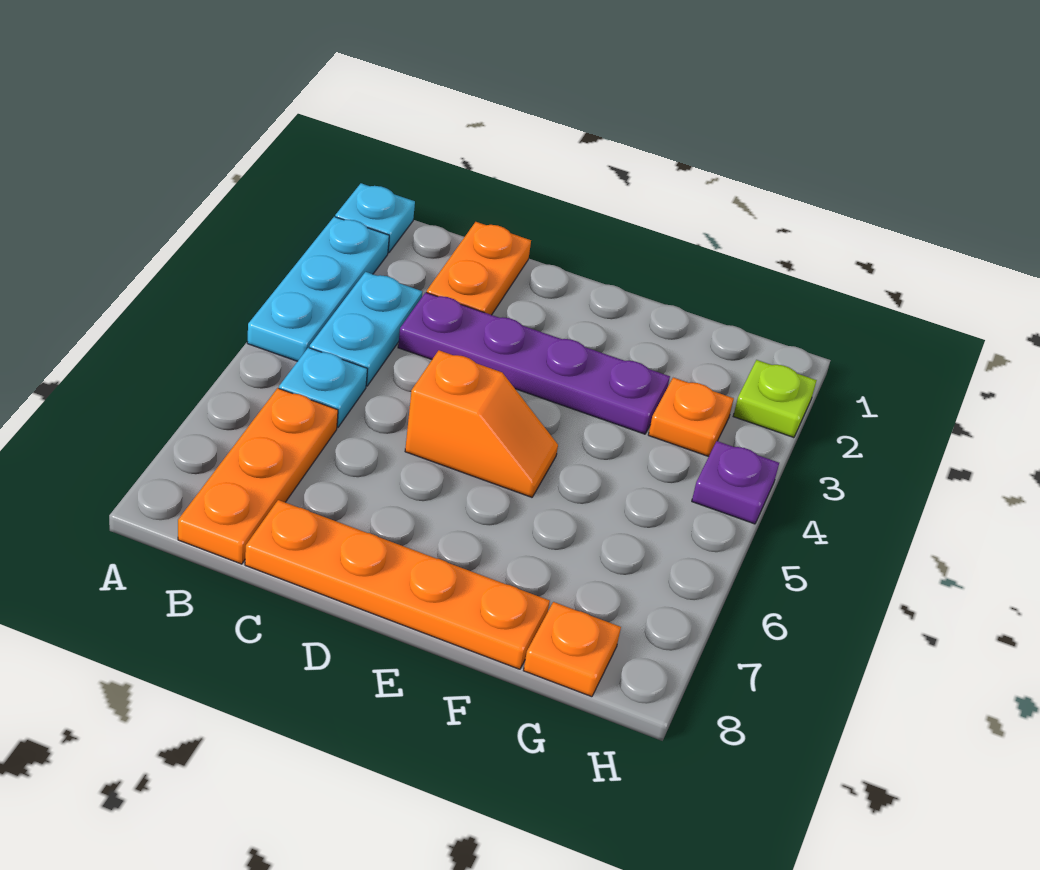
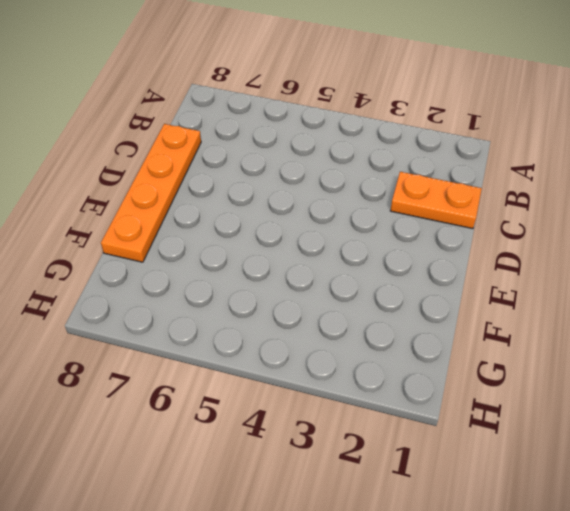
none -> cyan 1x1 plate [335,183,415,253]
none -> cyan 1x3 plate [247,217,389,361]
none -> cyan 1x2 plate [310,272,422,386]

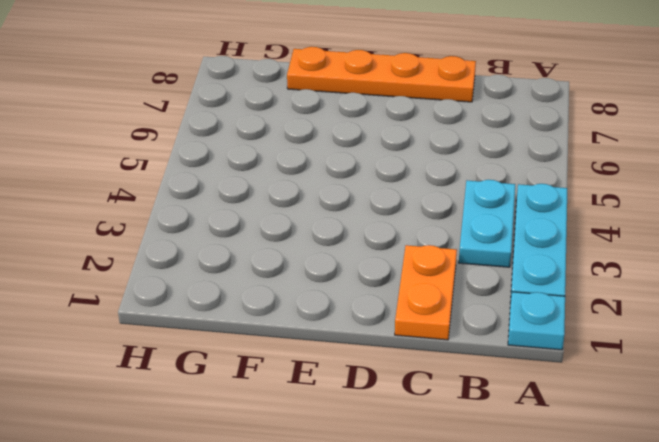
none -> cyan 1x1 plate [279,348,367,427]
none -> orange 1x3 plate [178,388,338,564]
none -> purple 1x4 plate [398,292,670,434]

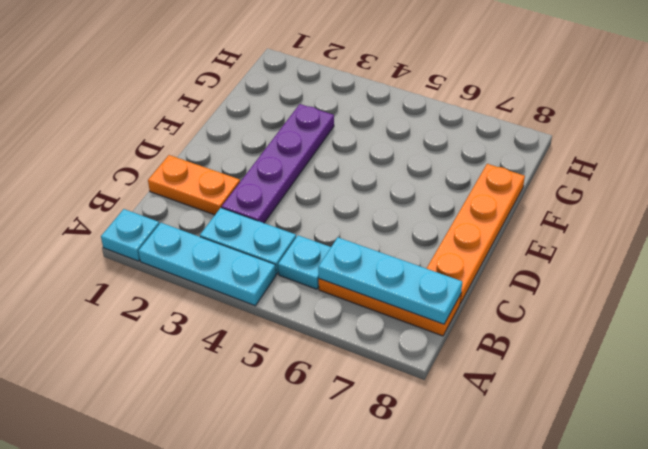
cyan 1x3 plate [318,238,462,324] -> none
none -> orange 1x2 slope [405,350,558,497]
none -> orange 1x1 plate [648,378,734,457]
none -> orange 1x1 plate [523,602,621,697]

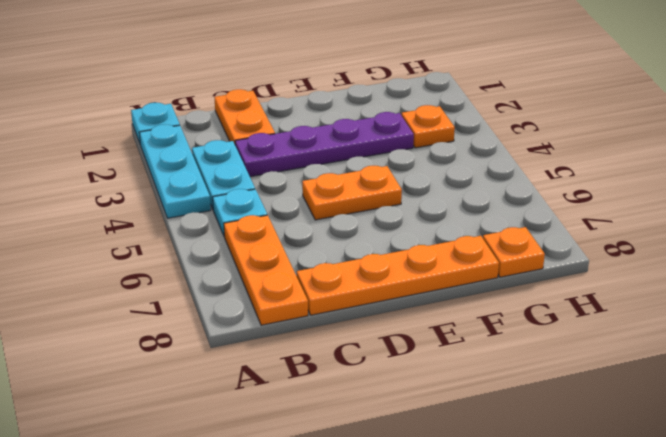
orange 1x2 plate [302,165,402,220] -> orange 1x2 slope [405,350,558,497]
none -> lime 1x1 plate [733,360,817,438]
none -> purple 1x1 plate [692,441,779,524]

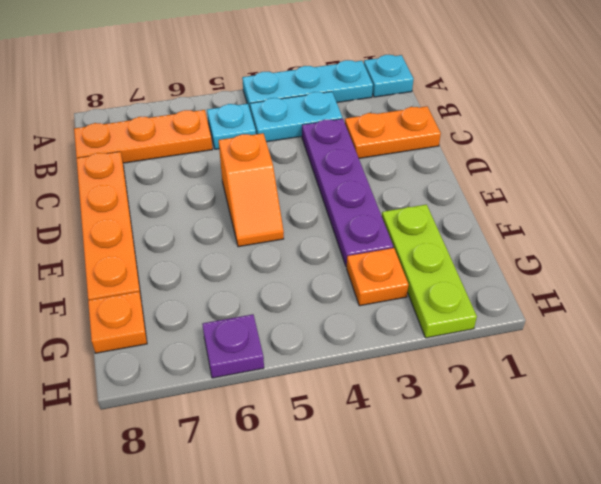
lime 1x3 plate [382,204,477,338] -> lime 1x1 plate [733,360,817,438]
purple 1x1 plate [202,314,264,378] -> purple 1x1 plate moved to [692,441,779,524]

